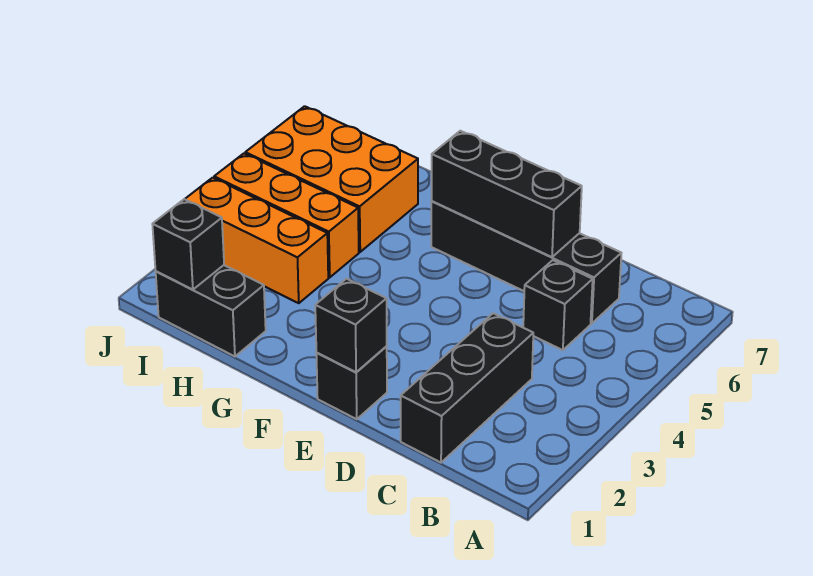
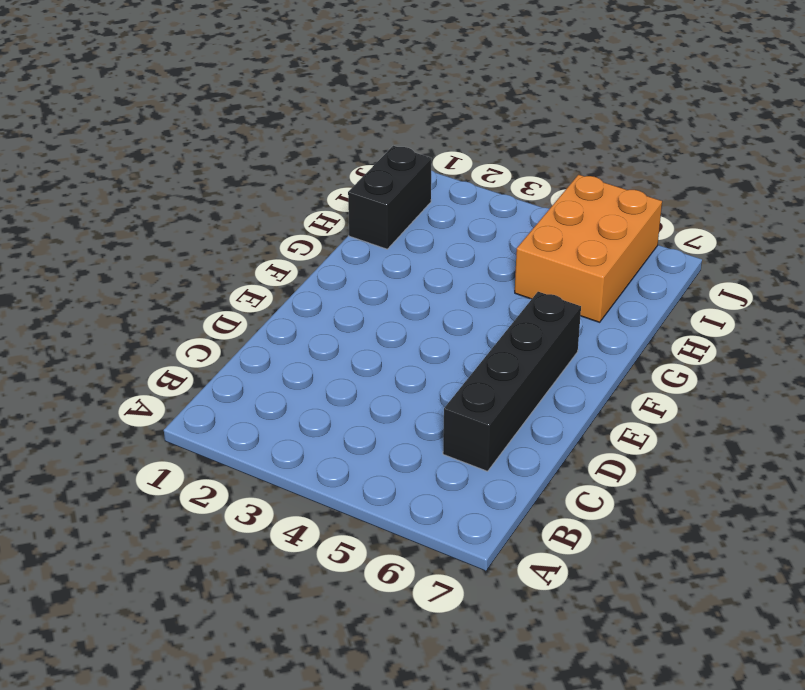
none -> black 1x3 brick [401,313,533,463]
none -> black 1x1 brick [523,260,593,350]

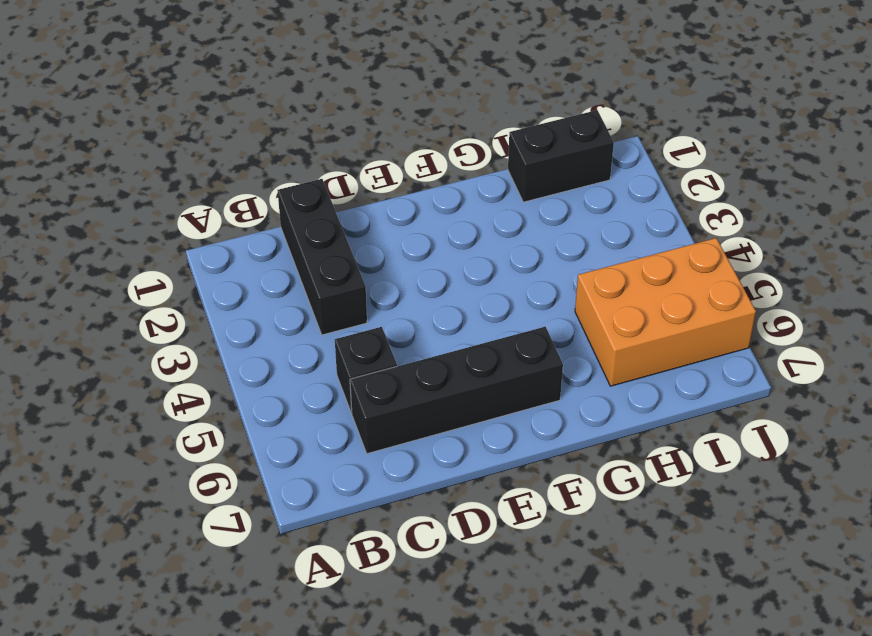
none -> black 1x1 brick [316,346,387,419]
none -> orange 1x3 brick [185,178,328,303]

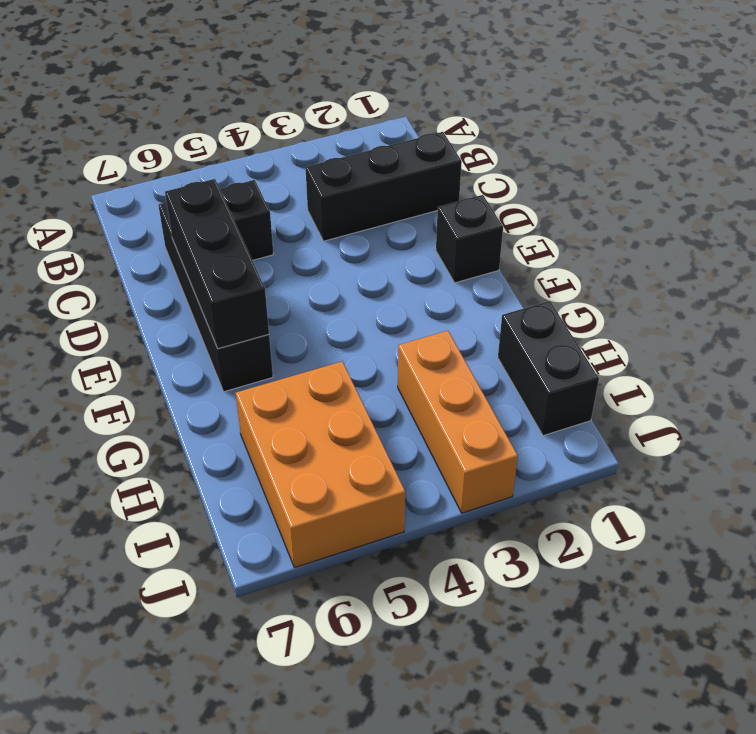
none -> orange 1x3 brick [214,154,359,277]
none -> black 1x1 brick [315,279,387,372]

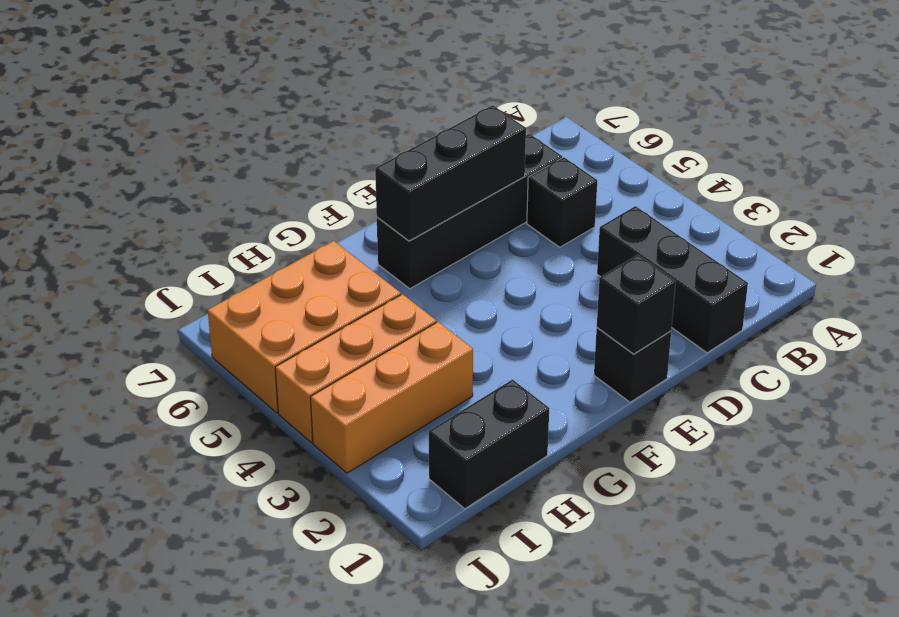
none -> black 1x1 brick [152,199,224,290]

